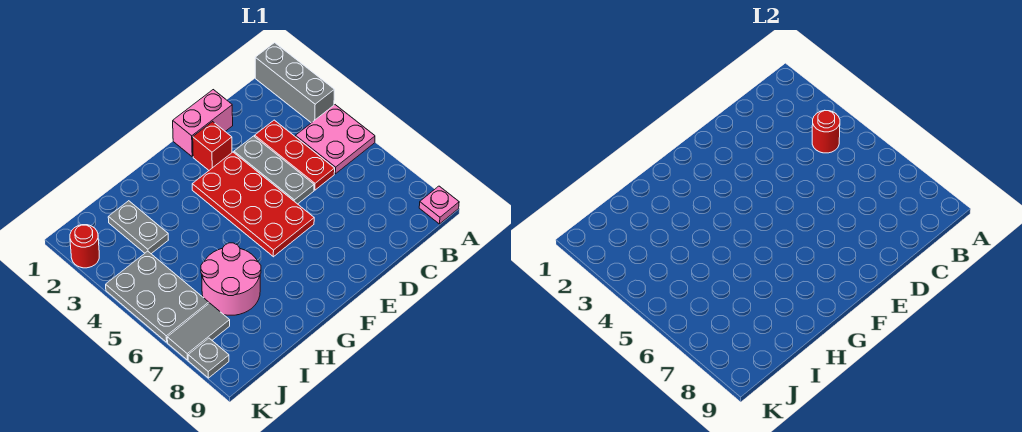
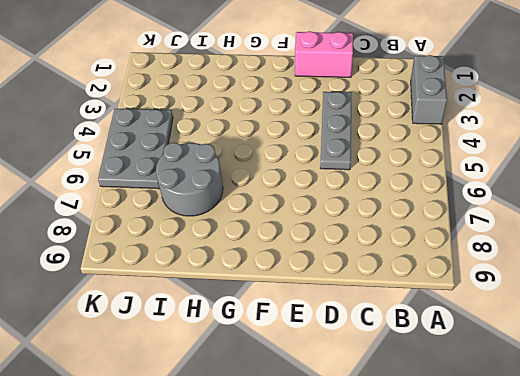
grey 1x2 brick [411,55,447,124] -> grey 1x3 brick [255,43,334,123]
grey 2x2 round brick [156,143,223,216] -> pink 2x2 round brick [201,243,261,315]
none -> pink 2x2 plate [295,105,375,174]
none -> pink 1x1 plate [419,186,459,224]
none -> red 1x3 plate [255,120,335,190]

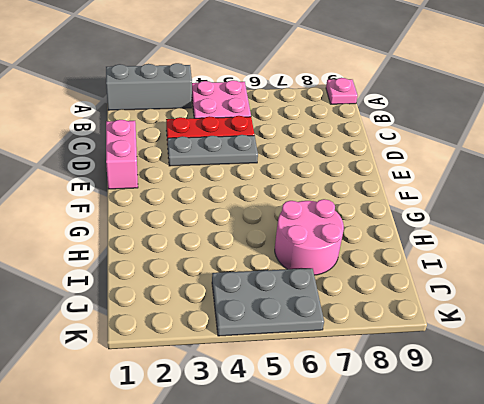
none -> red 1x1 brick [193,122,232,170]
none -> red 2x4 plate [192,152,314,257]
none -> grey 1x2 plate [108,201,168,254]

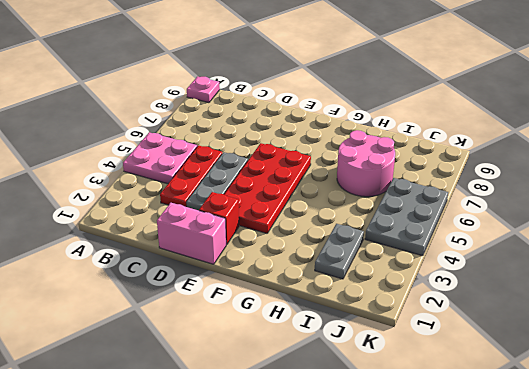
none -> grey 1x3 brick [255,43,334,123]
none -> grey 1x2 tile [167,303,230,360]
none -> red 1x1 round brick [70,225,99,268]

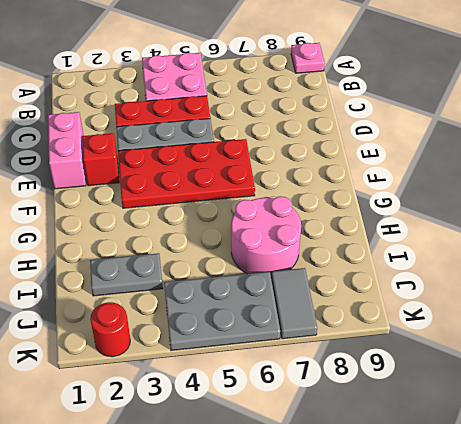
none -> grey 1x3 brick [255,43,334,123]
none -> grey 1x1 plate [188,338,229,378]
none -> red 1x1 round brick [812,110,840,153]

